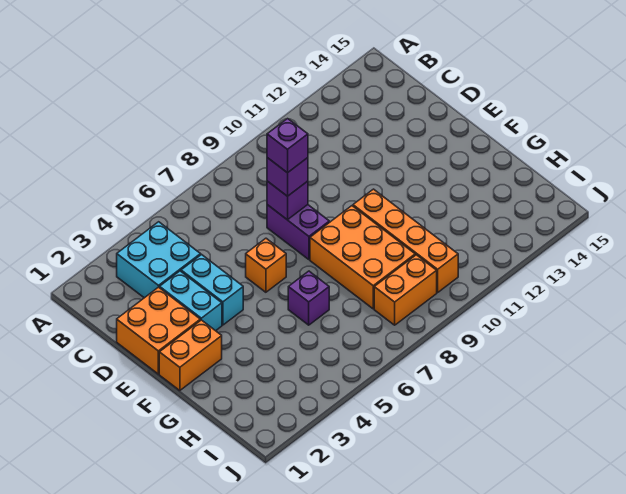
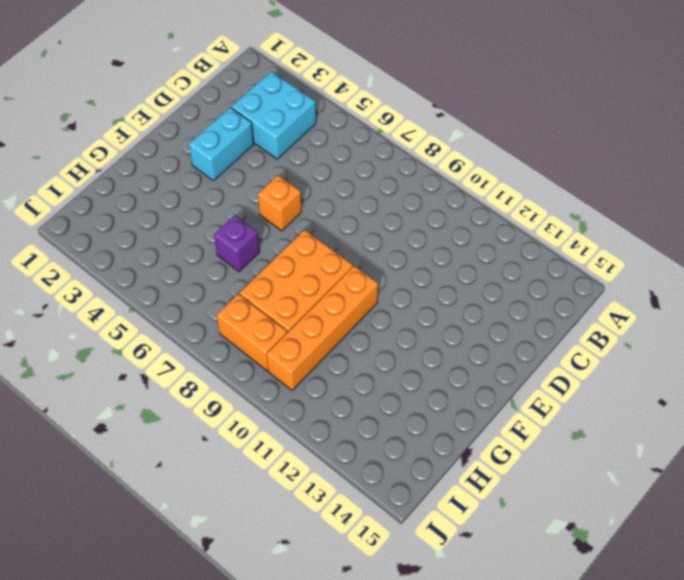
none -> orange 2x2 brick [117,287,200,374]
none -> cyan 1x2 brick [181,255,243,325]
none -> purple 1x2 brick [267,205,329,260]

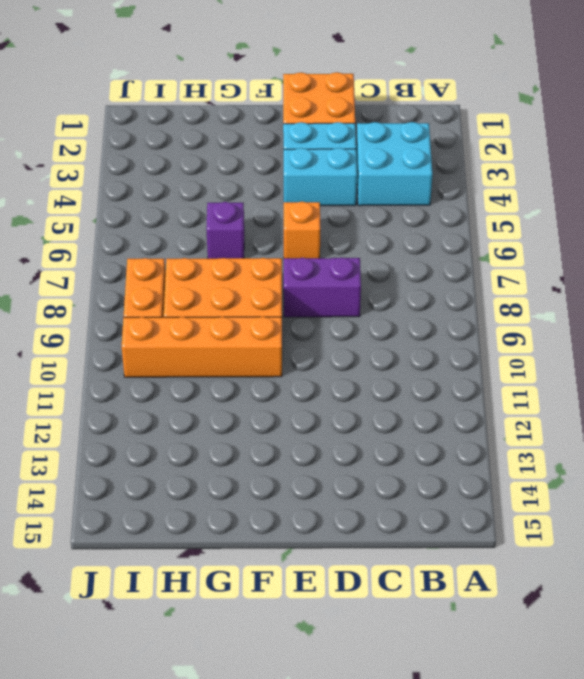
none -> orange 1x2 brick [159,320,222,391]
none -> purple 1x1 brick [267,181,308,220]
none -> purple 1x1 brick [267,158,308,196]

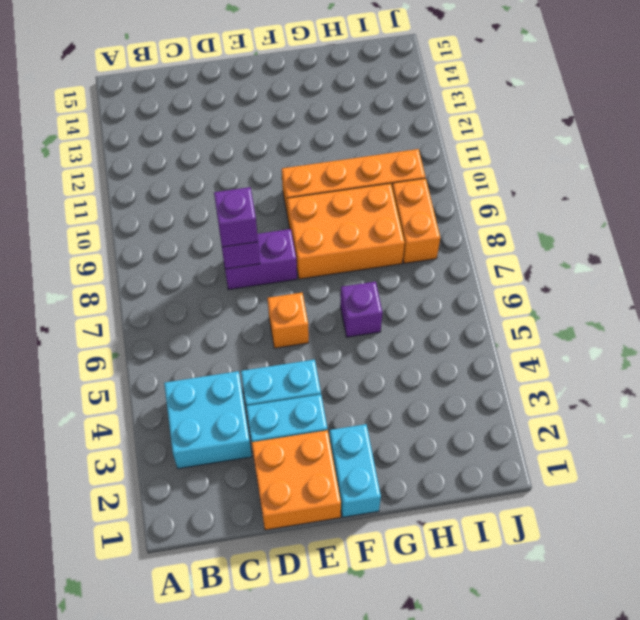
cyan 1x2 brick [329,424,381,517] -> orange 1x2 brick [159,320,222,391]
none -> purple 1x1 brick [267,119,308,173]

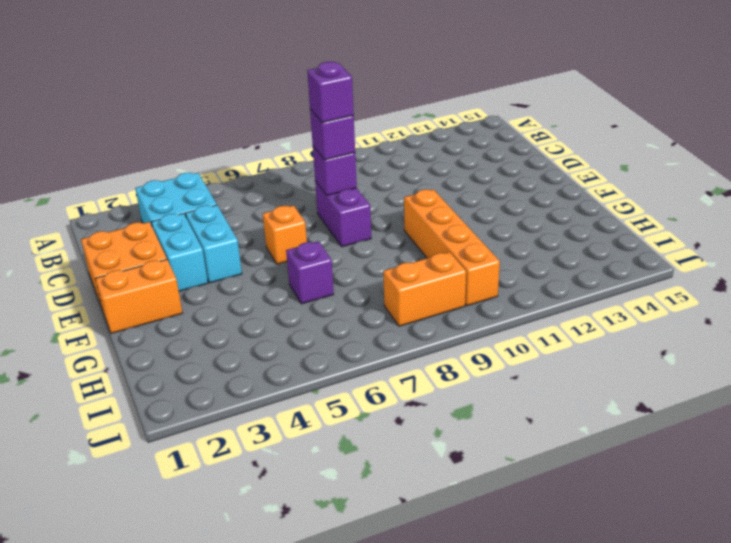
none -> orange 2x3 brick [310,206,415,309]

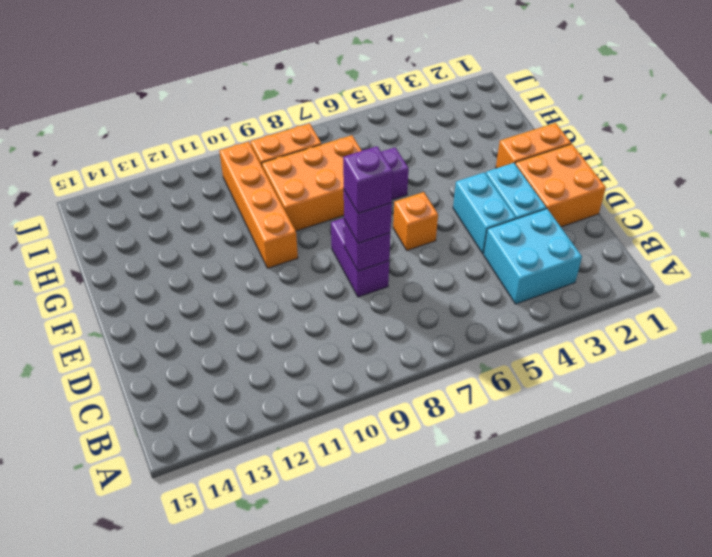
orange 2x3 brick [262,135,362,231] -> orange 2x3 brick turned to [310,206,415,309]

